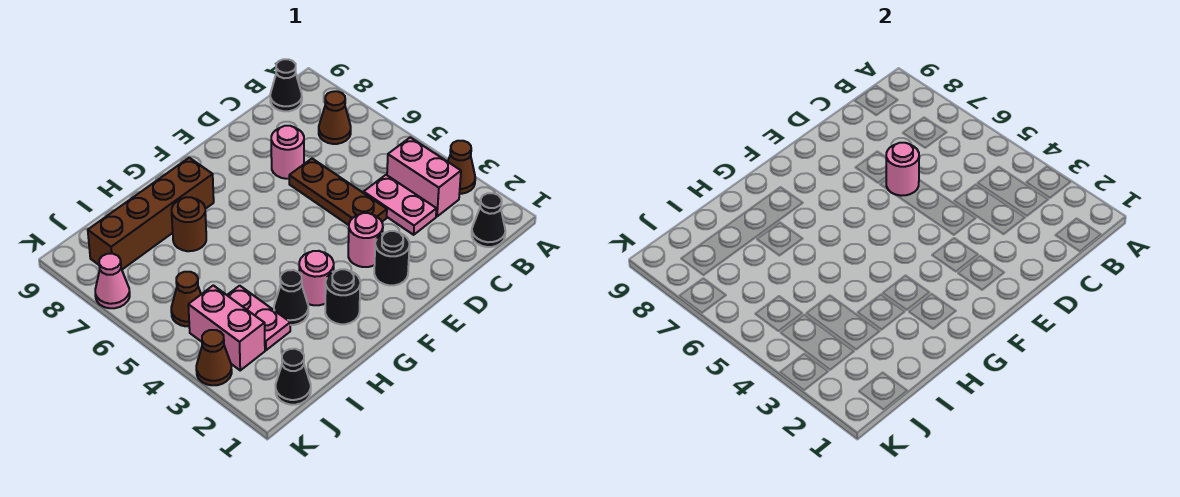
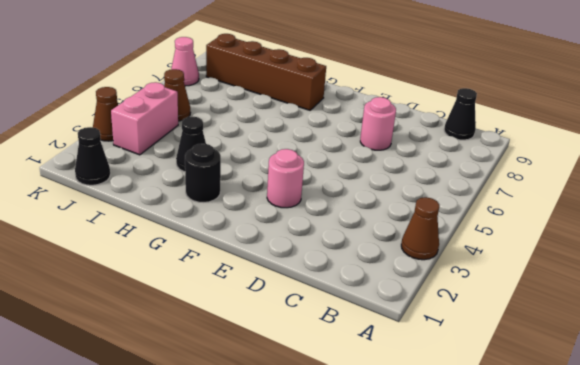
none -> black 1x1 cone [472,193,505,247]
none -> pink 1x2 brick [387,137,461,216]
none -> brown 1x1 cone [319,91,351,144]

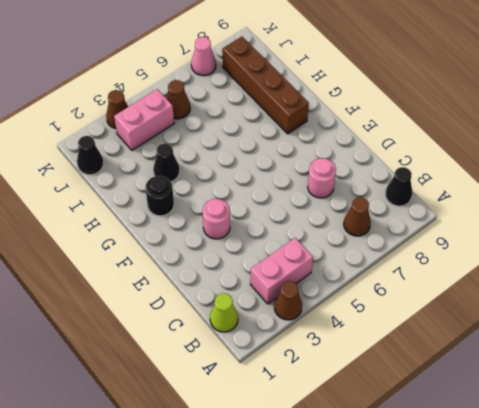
lime 1x1 cone [210,293,238,332] -> black 1x1 cone [472,193,505,247]
none -> pink 1x2 plate [364,175,436,235]
none -> brown 1x3 plate [289,159,387,225]
none -> black 1x1 round brick [374,231,410,285]

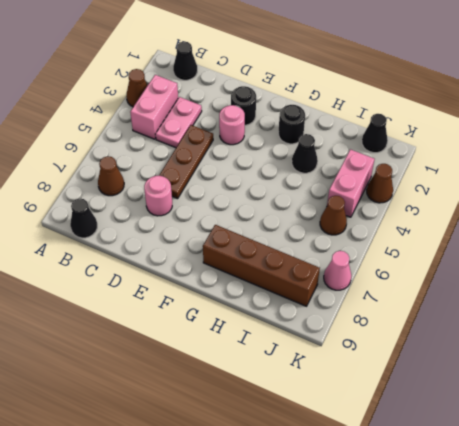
none -> pink 1x1 round brick [299,251,334,305]
none -> brown 1x1 round brick [172,197,206,251]
none -> pink 1x2 plate [227,286,290,350]

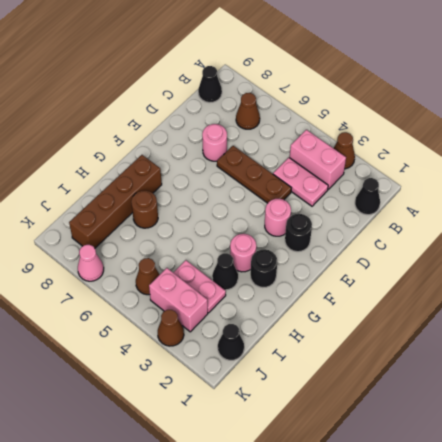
none -> pink 1x1 round brick [886,143,919,196]

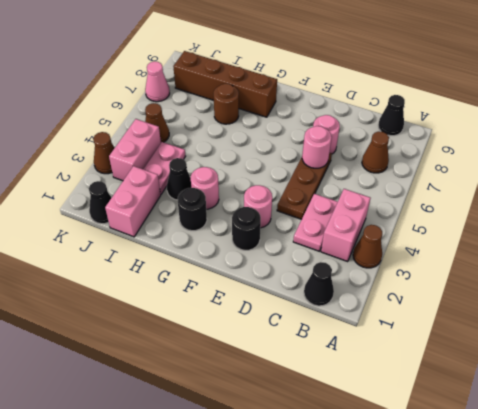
pink 1x2 brick [105,166,161,237] -> none

